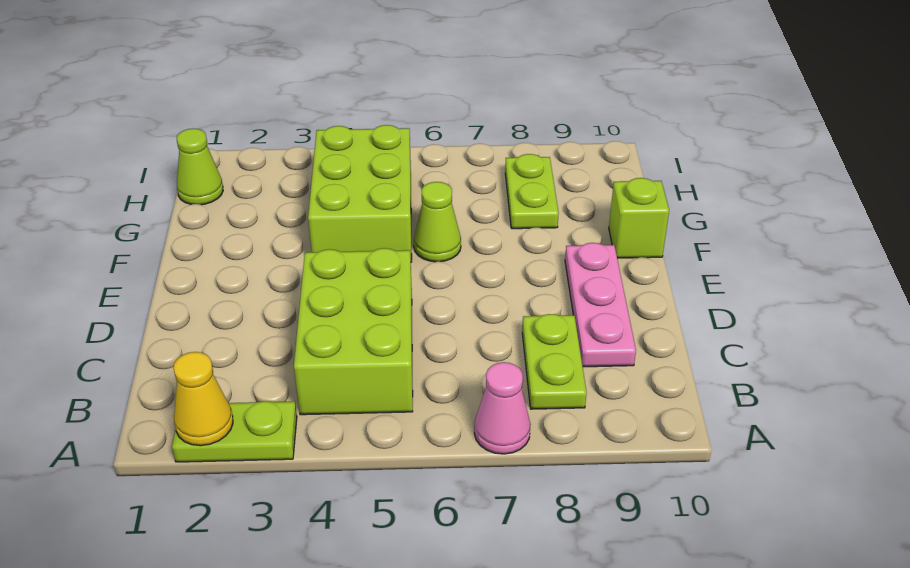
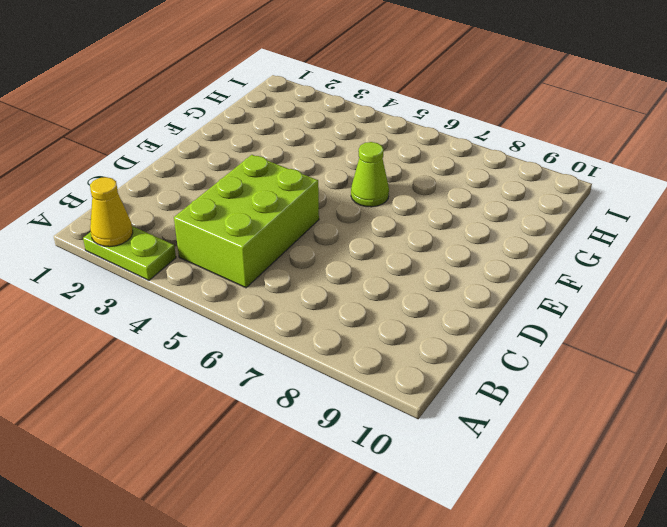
none -> pink 1x1 cone [474,362,531,454]
none -> lime 1x2 plate [522,314,587,409]

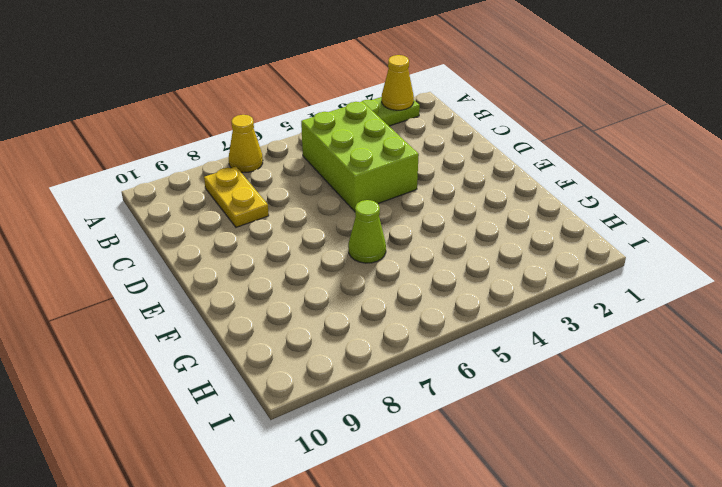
yellow 1x1 cone [229,115,263,172] -> pink 1x1 cone [474,362,531,454]
yellow 1x2 plate [204,167,269,227] -> lime 1x2 plate [522,314,587,409]
none -> pink 1x3 plate [565,243,636,367]
none -> lime 2x3 brick [308,125,412,262]

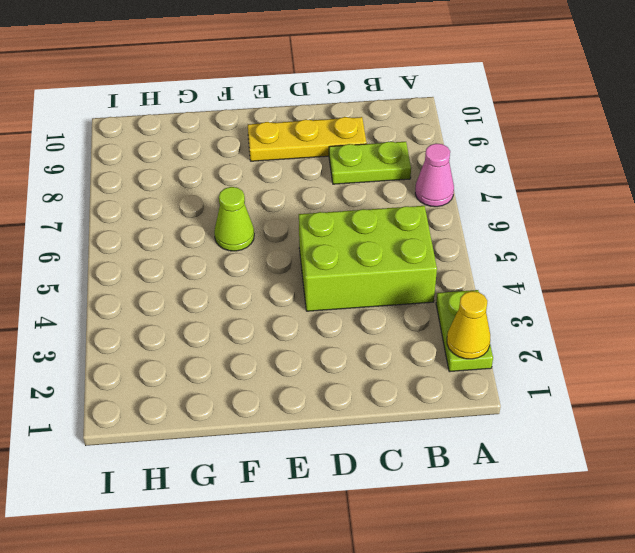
yellow 1x3 plate [248,117,367,161] -> pink 1x3 plate [565,243,636,367]
none -> lime 2x3 brick [308,125,412,262]
none -> lime 1x1 brick [609,178,669,258]

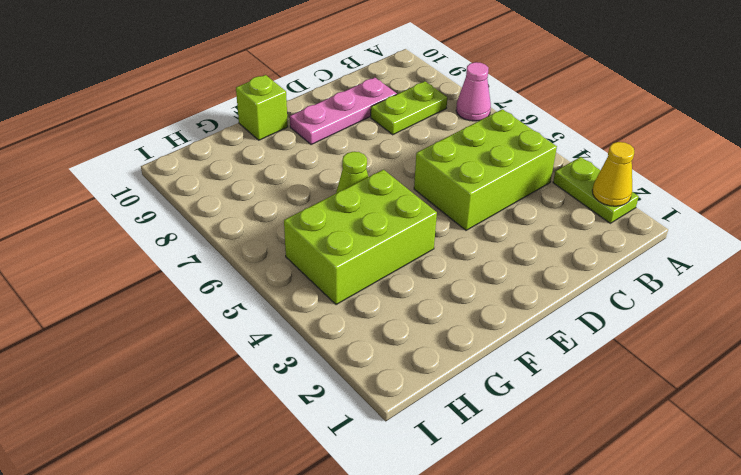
none -> lime 1x2 plate [505,154,559,229]
none -> lime 1x1 cone [176,129,223,205]

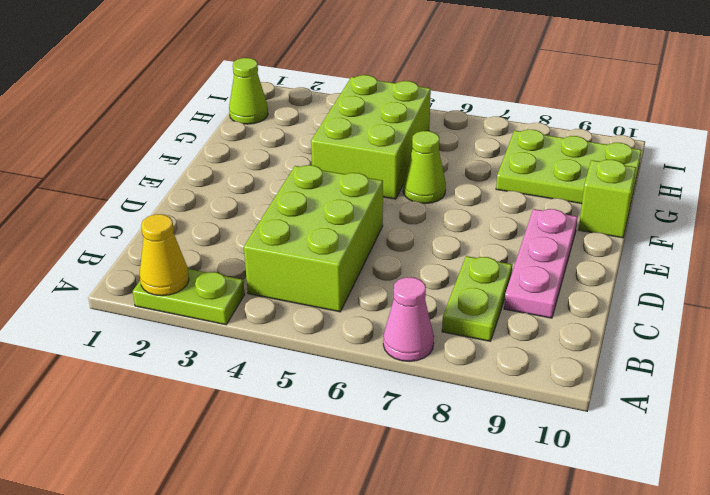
lime 2x3 plate [496,129,642,205] -> lime 1x2 plate [505,154,559,229]

